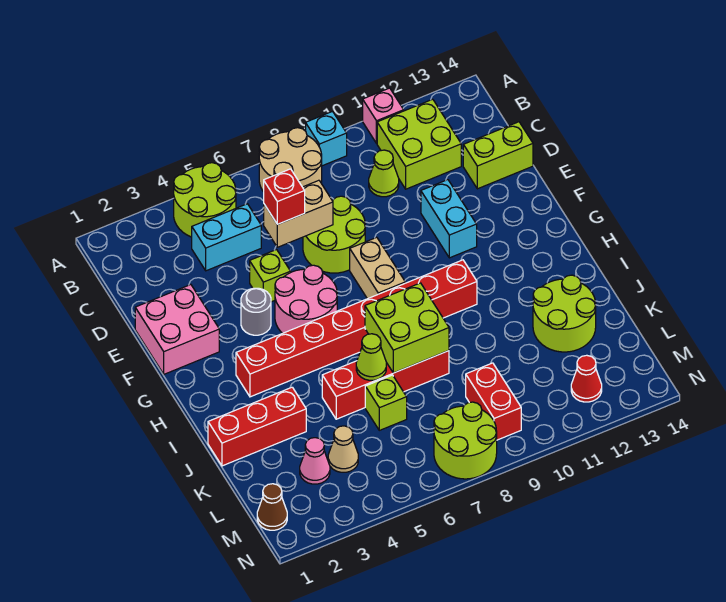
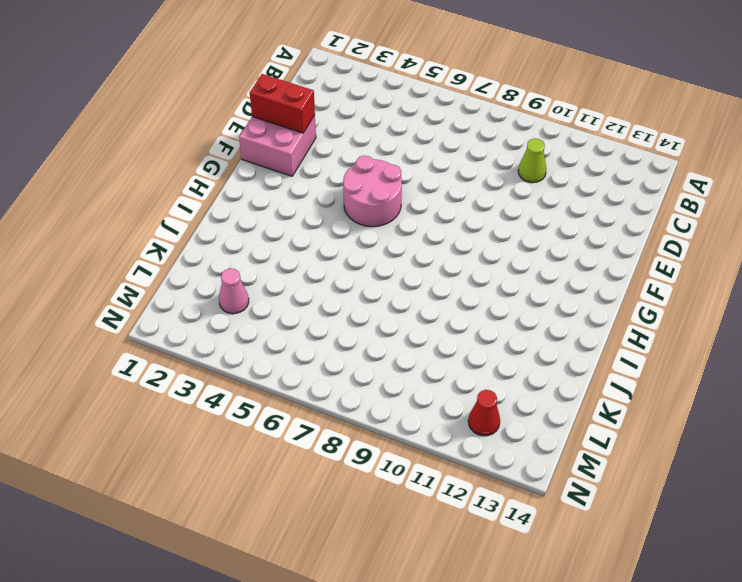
red 1x2 brick [250,74,315,133] -> red 1x2 brick turned to [466,363,521,440]
none -> lime 2x2 round brick [174,163,236,237]
none -> tan 2x2 round brick [259,128,322,192]
none -> cyan 1x1 brick [306,112,347,166]
none -> pink 1x1 brick [363,88,404,143]

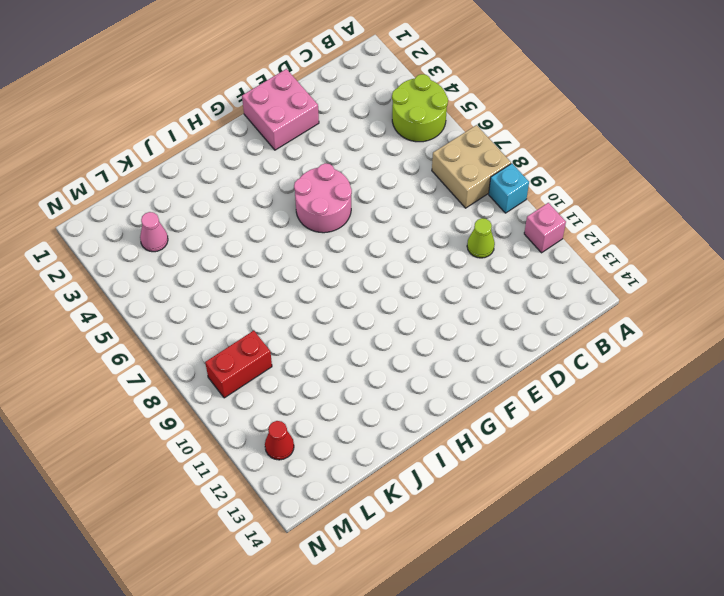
tan 2x2 brick [432,125,511,208] -> tan 2x2 round brick [259,128,322,192]
none -> lime 2x2 brick [377,99,461,189]
none -> cyan 1x2 brick [192,204,261,271]
none -> lime 2x2 round brick [303,196,365,273]
none -> lime 1x2 brick [463,122,533,189]

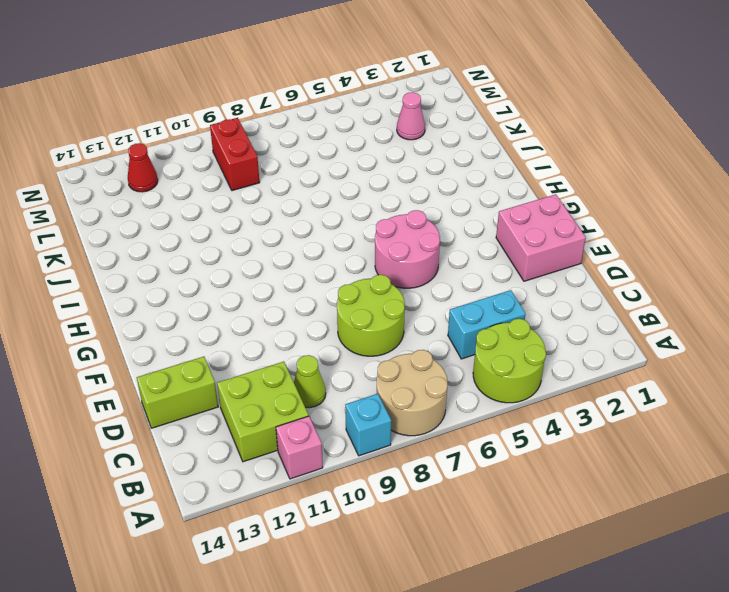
none -> lime 1x1 brick [250,250,291,302]
none -> cyan 1x2 brick [421,180,477,258]
none -> grey 1x1 round brick [241,288,271,335]
none -> tan 1x2 brick [350,237,405,299]

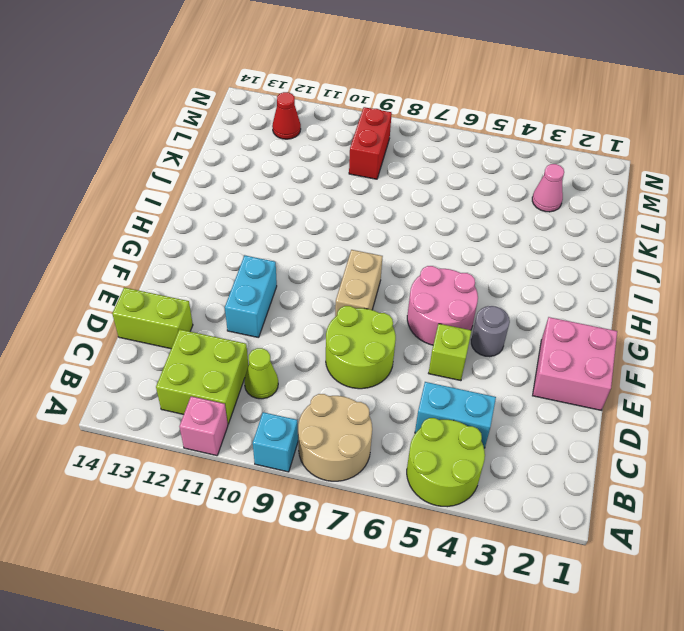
none -> red 1x8 brick [236,260,477,397]
none -> red 1x3 brick [208,387,306,466]
none -> red 1x4 brick [322,351,449,419]
none -> lime 2x2 round brick [533,275,596,352]

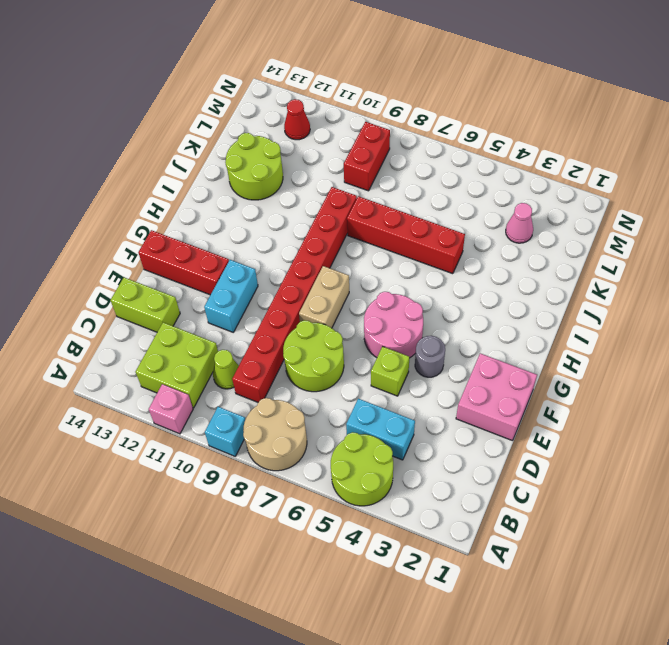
red 1x8 brick [232,187,357,402] -> red 1x8 brick turned to [236,260,477,397]
red 1x3 brick [138,230,229,295] -> red 1x3 brick moved to [208,387,306,466]
none -> lime 1x1 brick [365,375,407,430]
none -> tan 1x1 cone [328,426,358,472]
none -> brown 1x1 cone [257,484,287,530]
none -> lime 2x2 round brick [434,402,497,479]

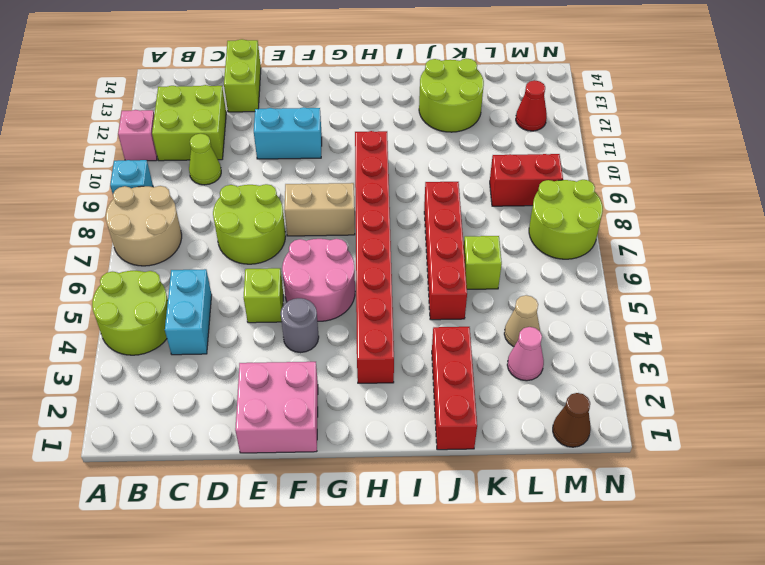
none -> tan 1x2 brick [264,180,333,247]
none -> lime 2x2 brick [365,283,449,373]
none -> lime 1x1 cone [356,334,386,380]
none -> red 1x1 brick [264,169,305,224]

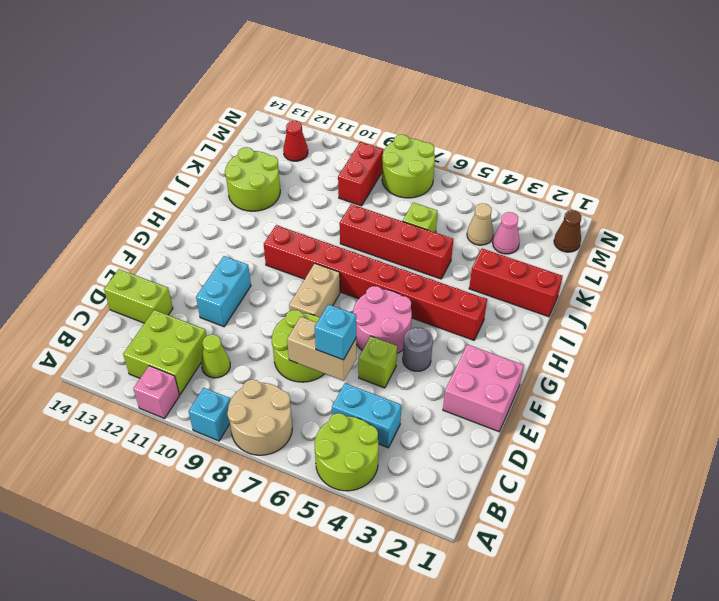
cyan 1x1 brick [315,304,356,360] -> red 1x1 brick [264,169,305,224]
none -> lime 2x2 brick [365,283,449,373]
none -> lime 1x1 cone [356,334,386,380]

